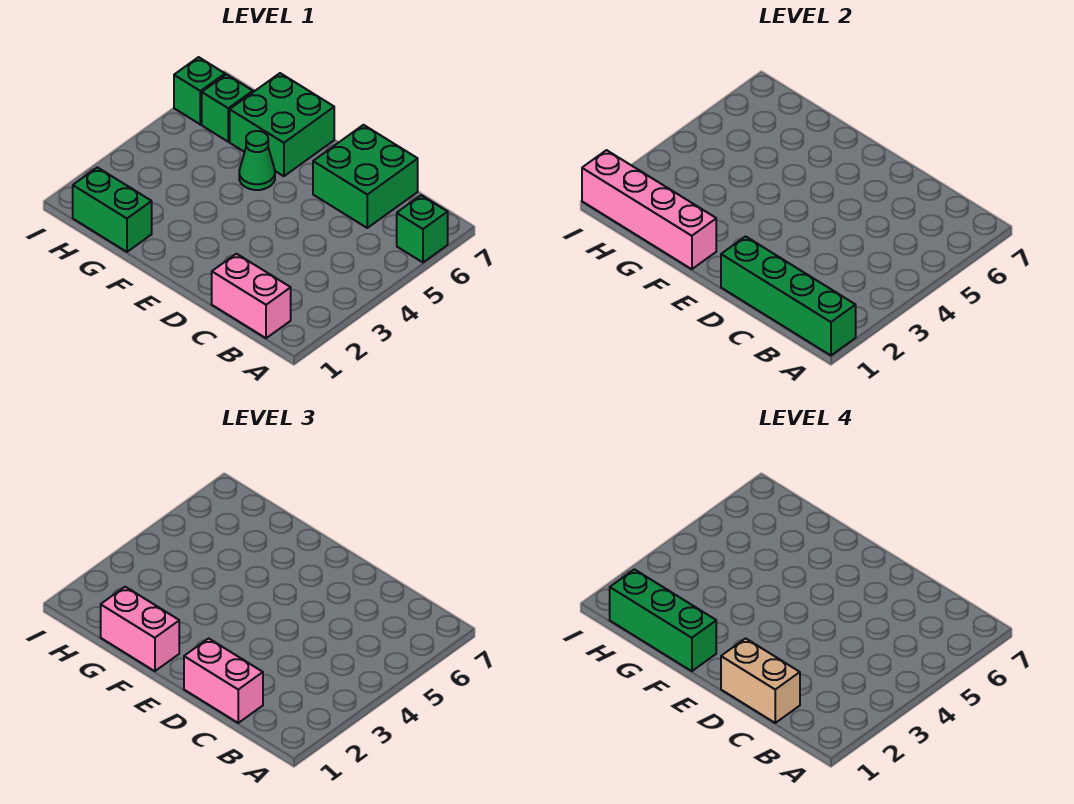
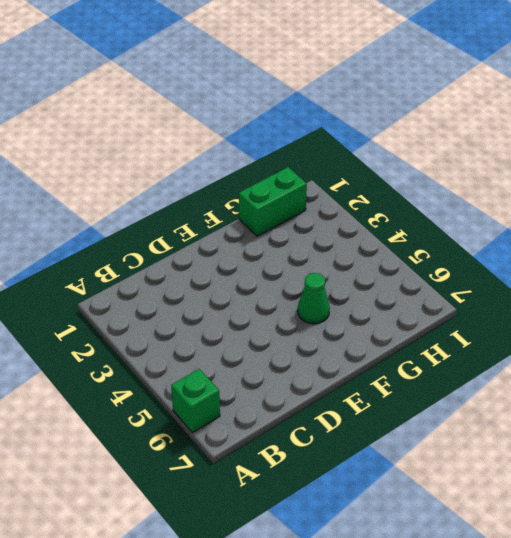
none -> pink 1x2 brick [212,254,291,338]
none -> green 2x2 brick [313,125,418,228]
none -> green 2x2 brick [230,73,334,176]

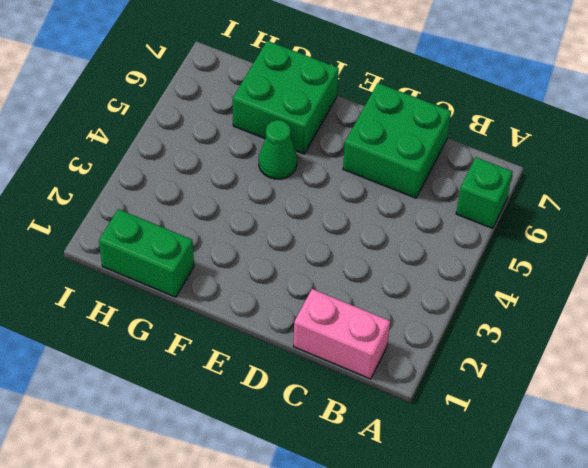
none -> green 1x1 brick [202,74,253,142]
none -> green 1x1 brick [174,57,225,124]
none -> green 1x4 brick [721,236,856,355]

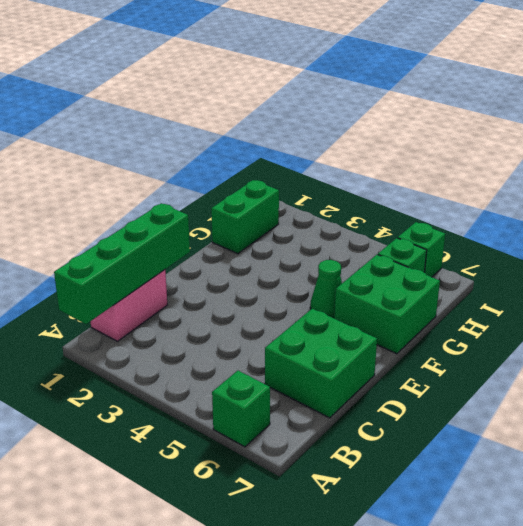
none -> pink 1x4 brick [582,150,716,269]
none -> pink 1x2 brick [184,638,263,723]
none -> pink 1x2 brick [101,587,179,671]

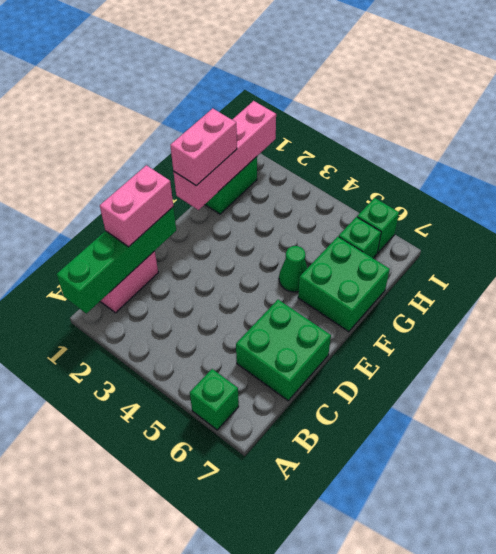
none -> tan 1x2 brick [721,638,800,723]
none -> green 1x3 brick [610,569,716,671]

